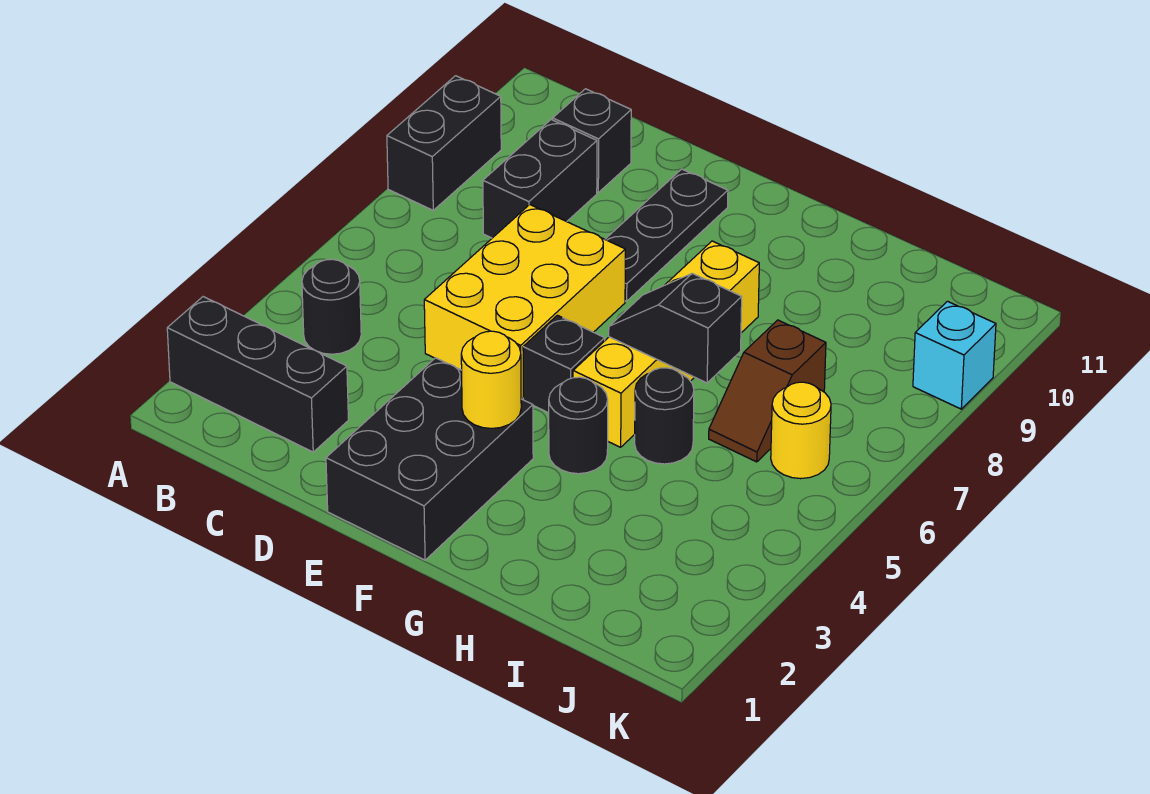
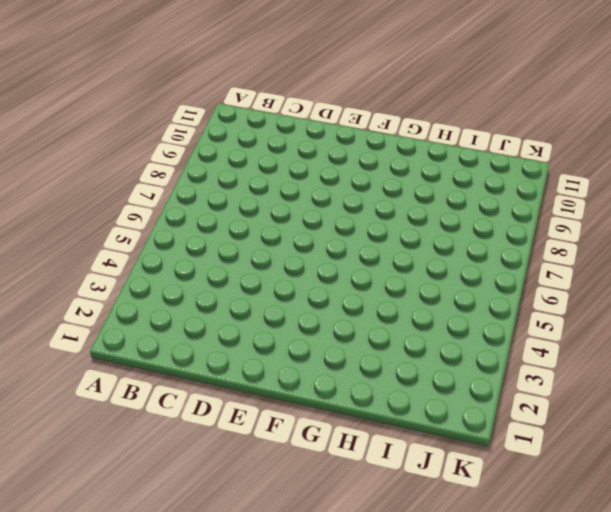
none -> black 1x3 brick [167,297,348,452]
none -> black 1x2 brick [387,76,501,210]
none -> black 1x1 round brick [302,259,361,354]

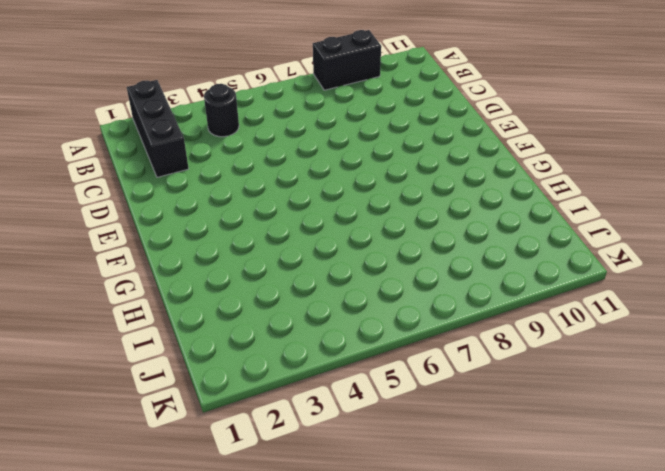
none -> black 1x2 brick [483,120,597,238]
none -> black 1x1 brick [553,89,631,192]
none -> yellow 2x3 brick [424,205,625,399]

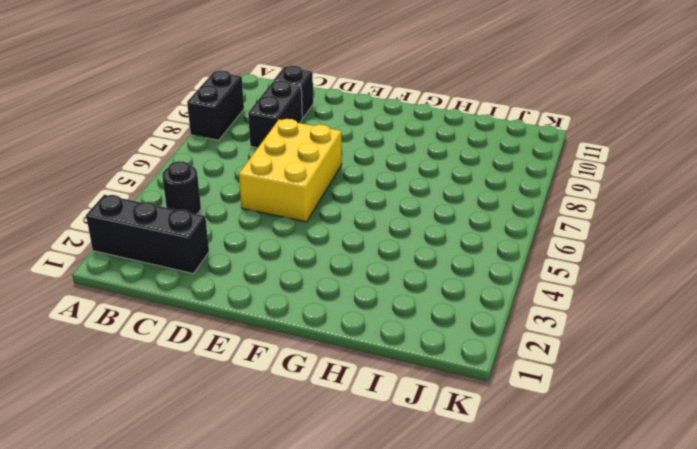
none -> black 2x3 brick [326,358,533,560]
none -> black 1x3 plate [605,169,728,301]
none -> black 1x1 brick [523,315,605,413]

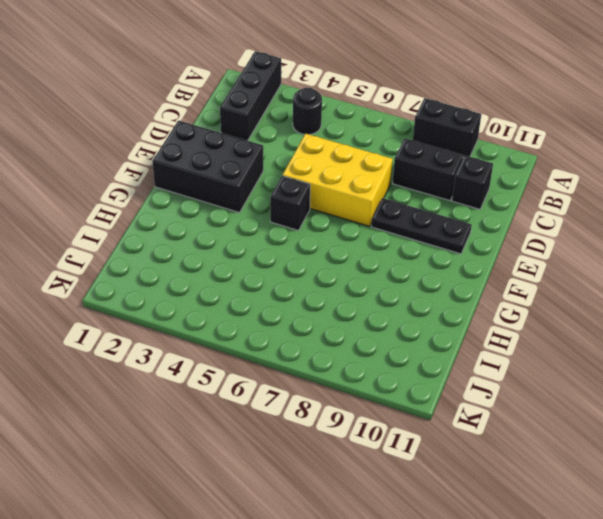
none -> black 1x1 round brick [549,377,608,474]
none -> yellow 1x4 brick [573,241,759,447]
none -> black 1x1 round brick [635,368,694,464]

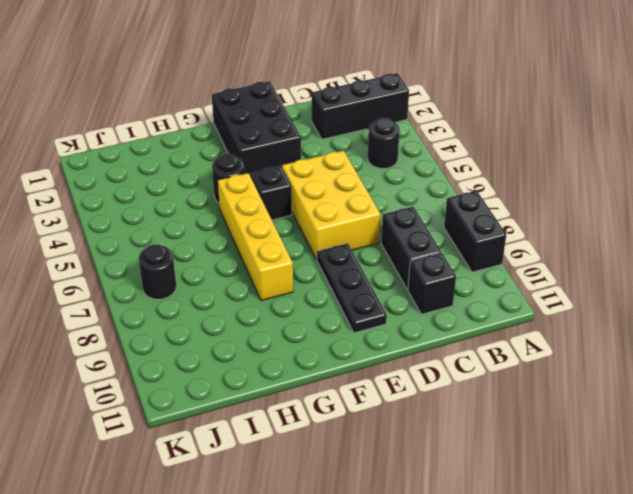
black 1x1 round brick [139,244,176,299] -> black 1x1 round brick moved to [635,368,694,464]
none -> brown 1x2 slope [709,320,826,462]
none -> yellow 1x1 round brick [771,382,831,479]
none -> cyan 1x1 brick [913,301,996,409]

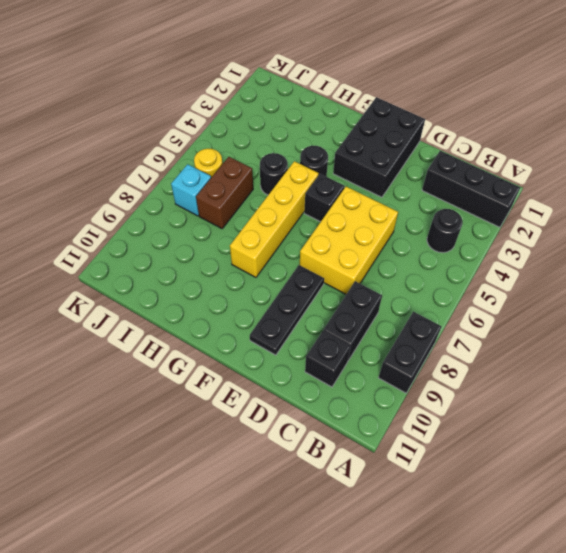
brown 1x2 brick [196,157,253,229] -> brown 1x2 slope [709,320,826,462]
cyan 1x1 brick [171,164,211,216] -> cyan 1x1 brick moved to [913,301,996,409]
none -> yellow 1x1 round brick [461,331,521,428]
none -> black 1x2 slope [609,274,742,383]

